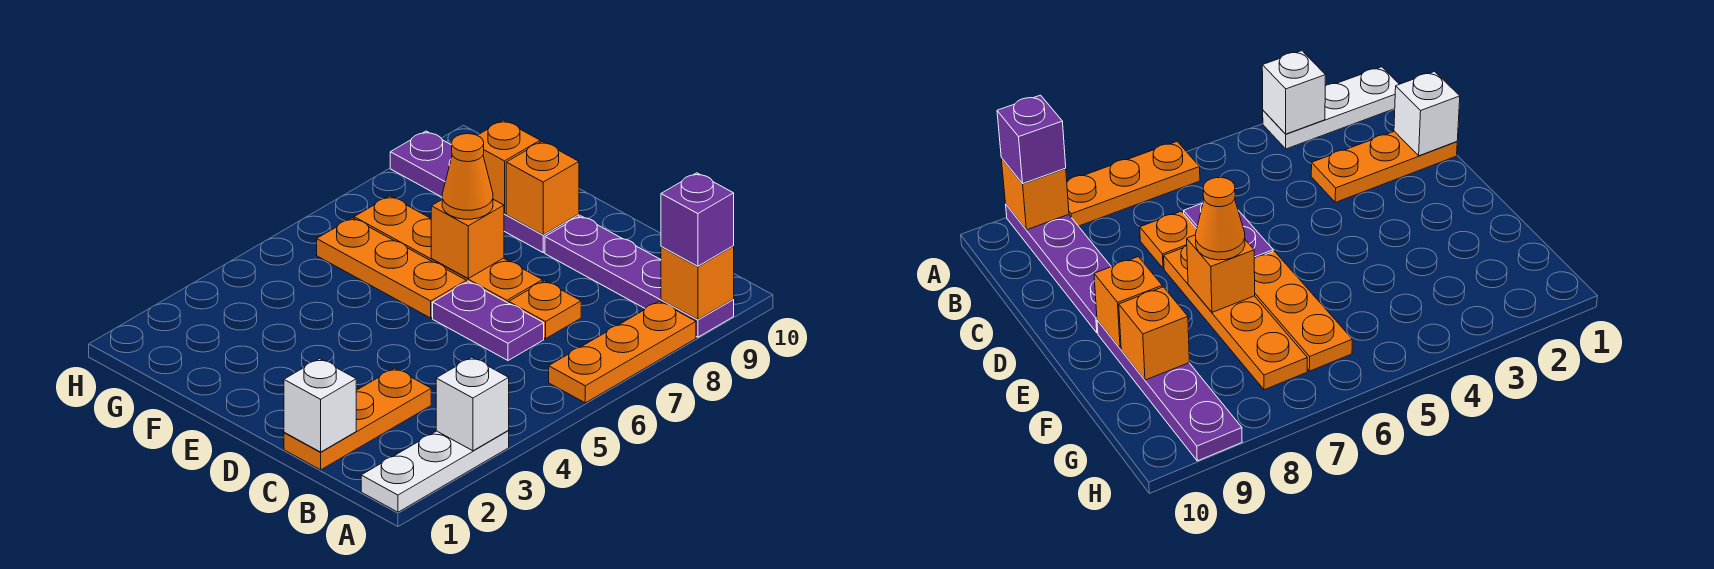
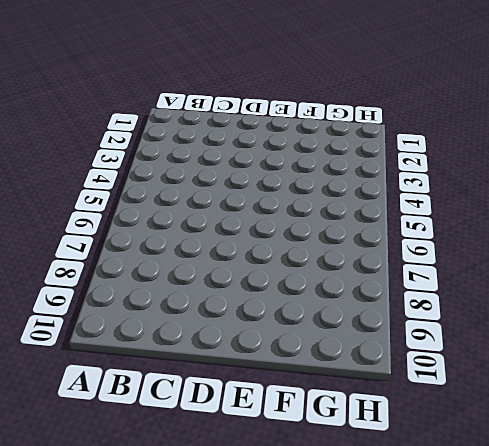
none -> white 1x3 plate [361,431,509,512]
none -> orange 1x3 plate [549,301,696,403]
none -> purple 1x4 plate [545,216,734,337]

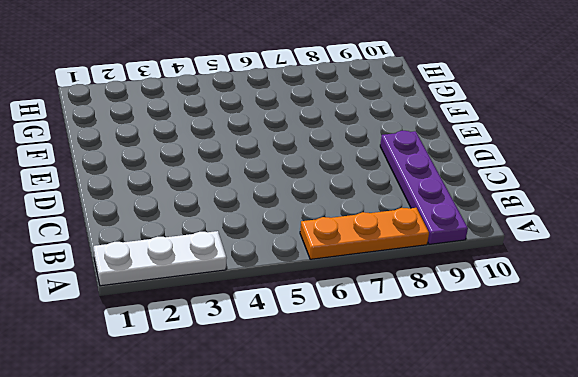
none -> orange 1x3 plate [284,368,431,470]
none -> purple 1x2 plate [433,281,544,360]
none -> orange 1x1 plate [509,281,581,339]

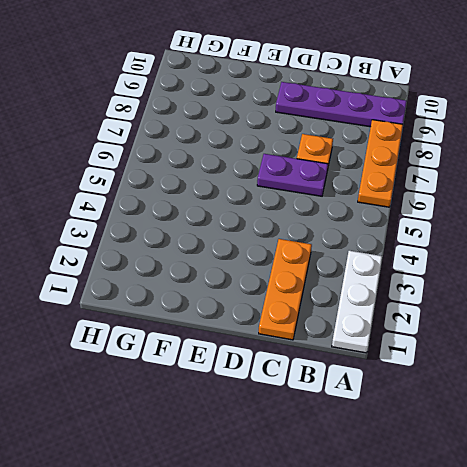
none -> orange 1x4 plate [354,196,543,303]
none -> orange 1x3 plate [317,218,466,318]
none -> purple 1x4 plate [390,131,579,252]

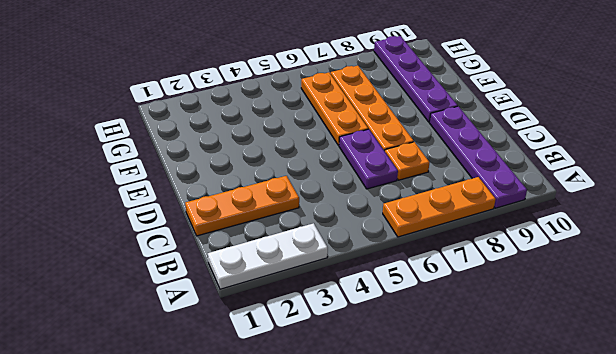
none -> white 1x1 brick [436,357,509,451]
none -> orange 1x1 brick [661,246,734,320]
none -> white 1x1 brick [284,359,356,452]

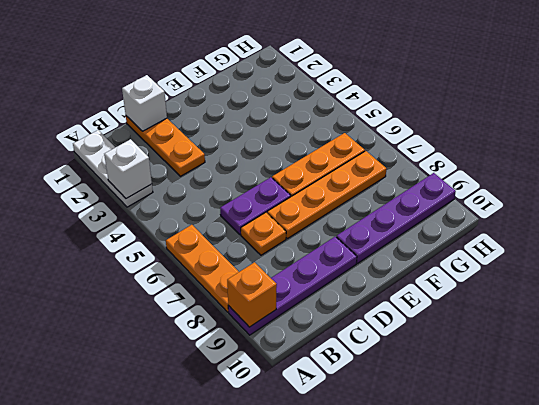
none -> orange 1x1 brick [431,199,504,278]
none -> orange 1x1 brick [506,141,579,235]
none -> orange 1x1 brick [478,120,540,214]

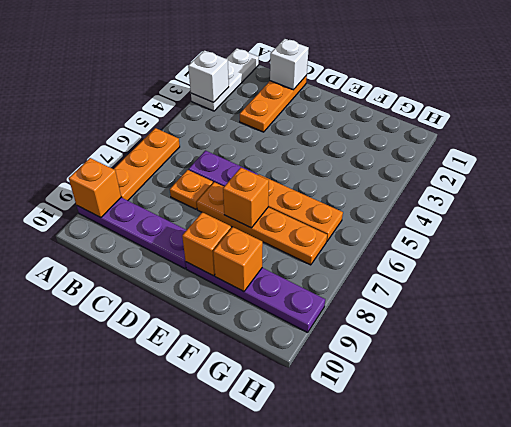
none -> purple 1x1 brick [661,173,734,266]
none -> orange 1x1 cone [442,134,493,219]

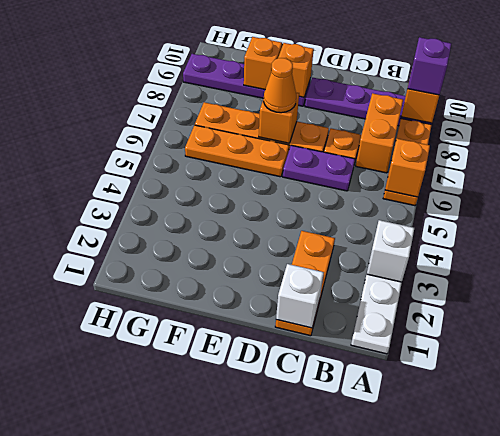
orange 1x1 brick [385,139,430,197] -> none
orange 1x2 brick [356,93,403,173] -> none

